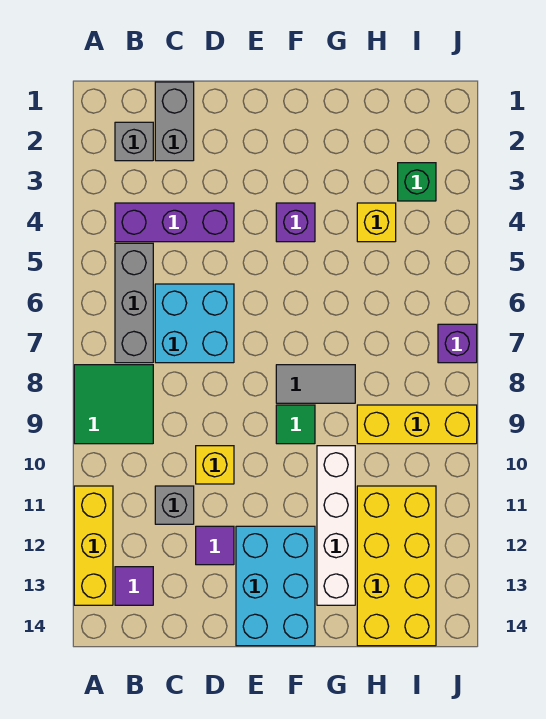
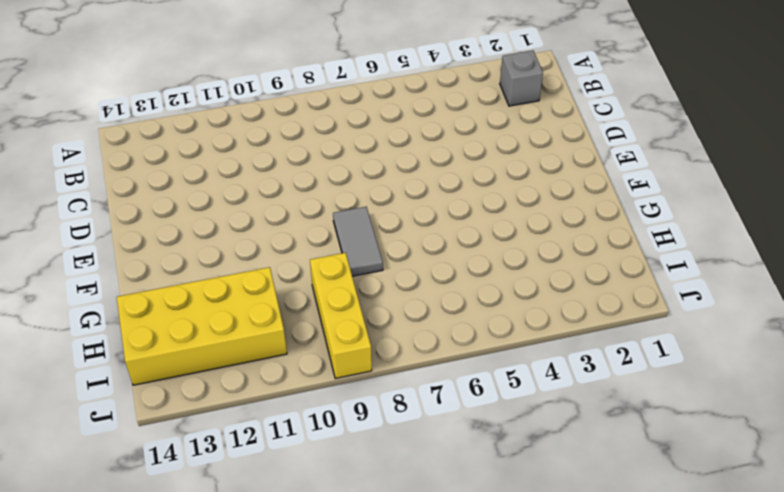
none -> green 2x2 tile [74,365,153,444]
none -> yellow 1x3 brick [74,486,113,605]
none -> purple 1x3 brick [115,203,234,242]

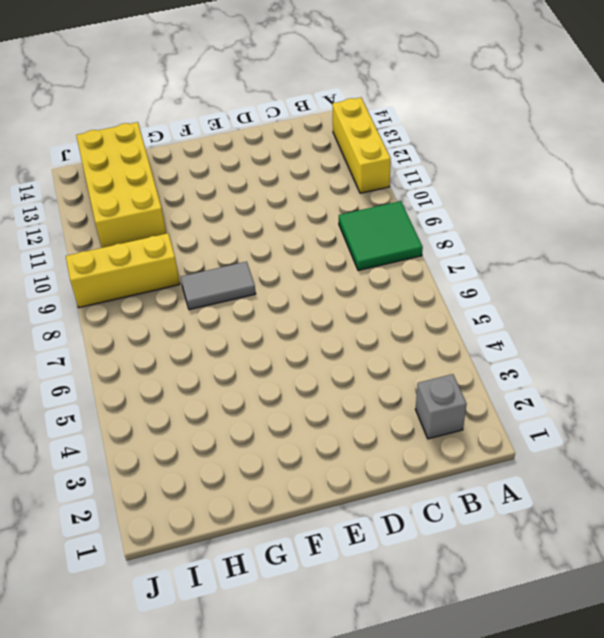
none -> purple 1x3 brick [115,203,234,242]
none -> grey 1x3 brick [115,243,153,363]
none -> purple 1x1 tile [115,567,153,605]

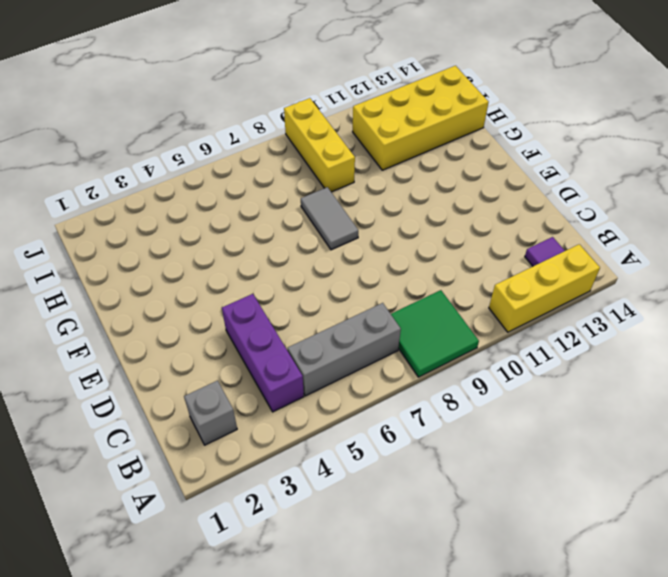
none -> grey 1x2 brick [155,82,194,161]
none -> cyan 2x2 brick [155,284,234,363]
none -> grey 1x1 brick [155,486,194,524]

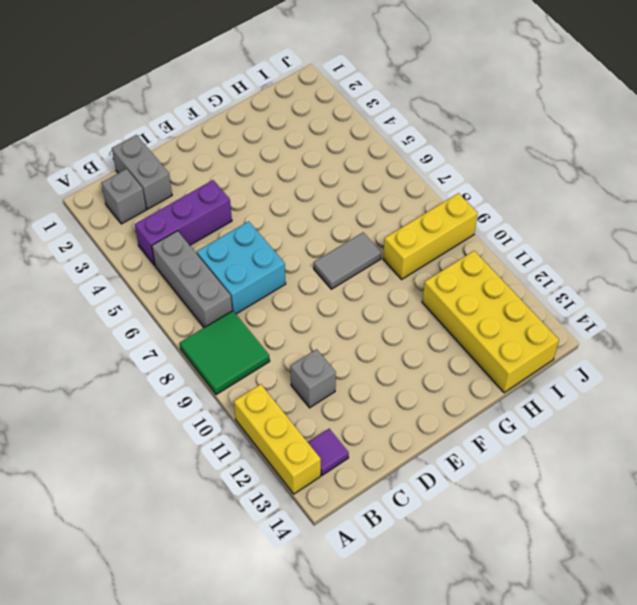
none -> yellow 1x1 brick [196,446,234,484]
none -> purple 1x1 tile [196,526,234,565]
none -> cyan 2x3 brick [236,526,315,646]

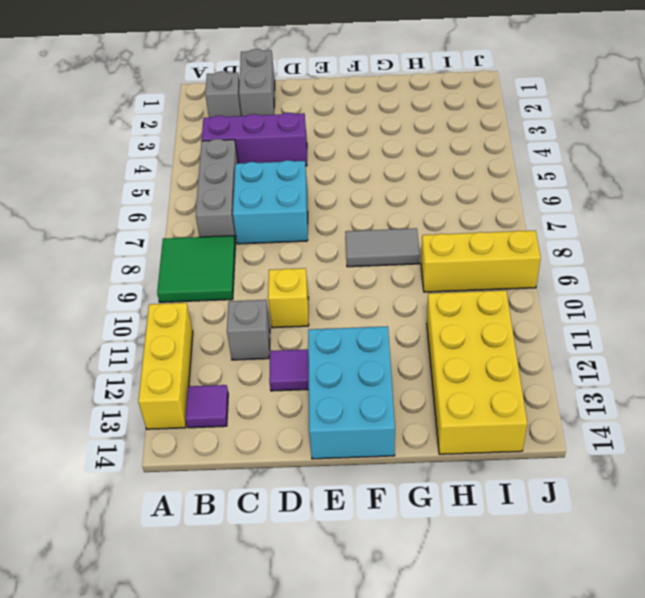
none -> purple 1x1 brick [276,203,315,242]
none -> green 1x1 tile [276,405,315,444]
none -> white 1x4 brick [317,446,355,605]

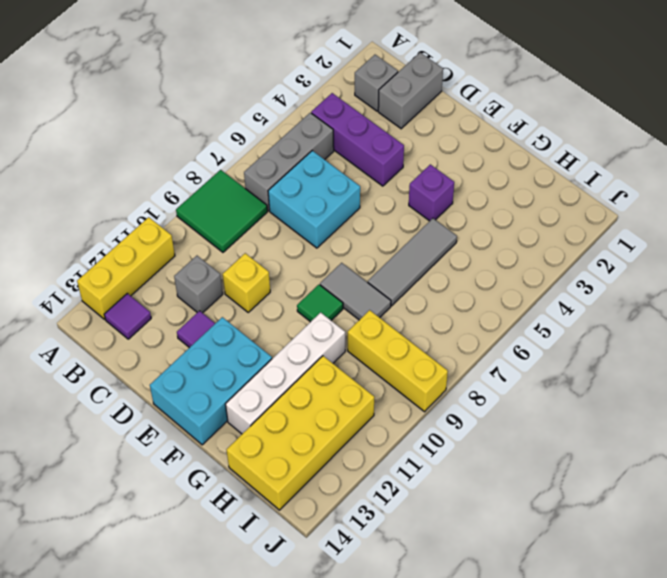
grey 1x3 tile [368,218,457,306] -> none
none -> yellow 1x1 brick [357,203,396,242]
none -> green 1x1 brick [398,163,436,201]
none -> purple 1x1 brick [438,324,477,363]

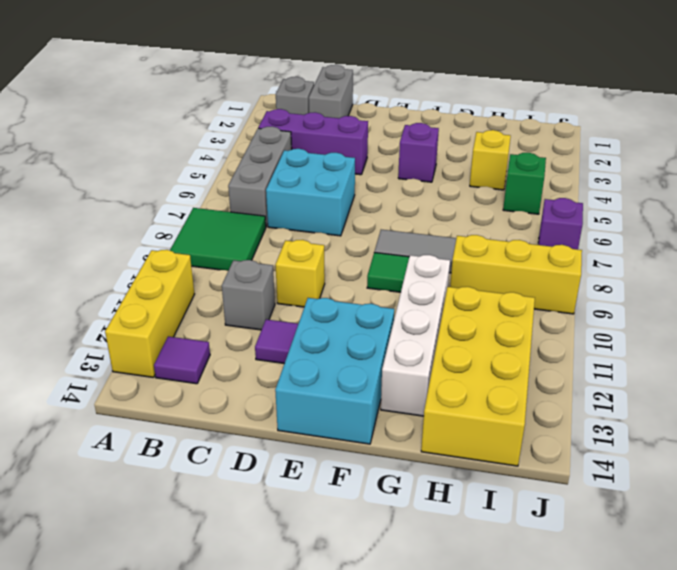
green 1x1 brick [503,153,546,214] -> green 1x1 brick moved to [398,163,436,201]

